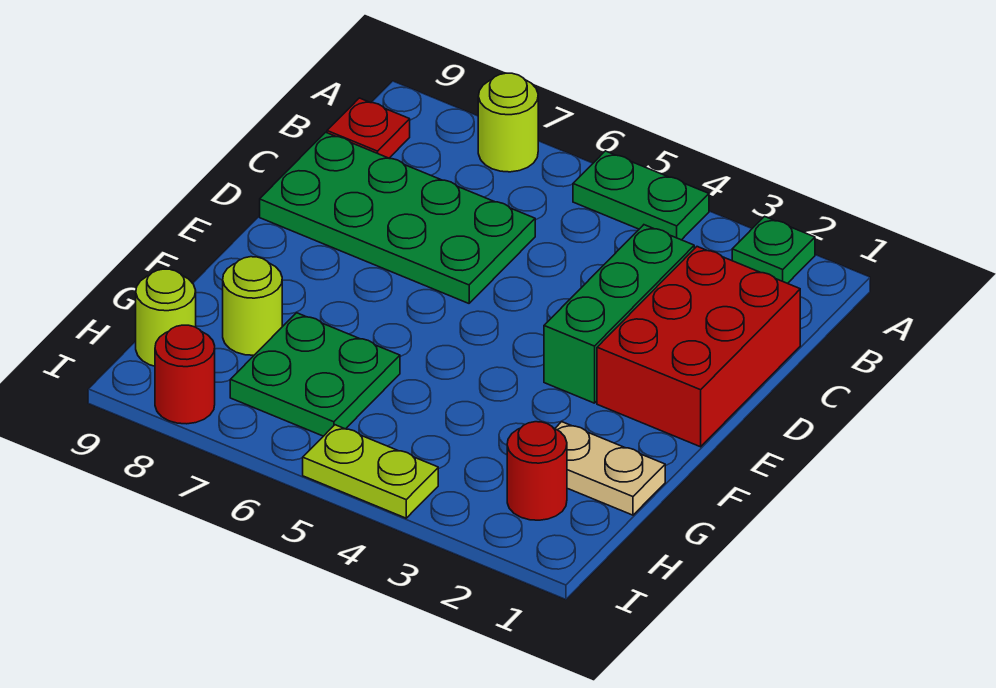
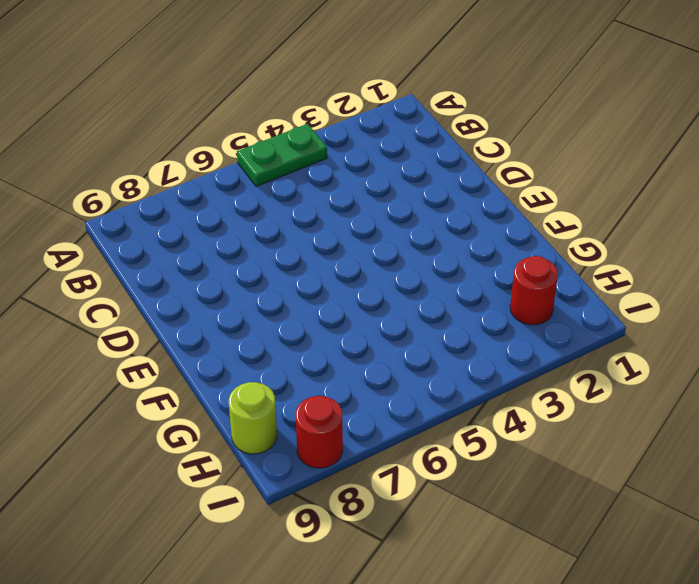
none -> green 1x1 plate [732,216,815,284]
none -> lime 1x1 round brick [478,73,538,172]
none -> red 1x1 plate [327,98,410,158]

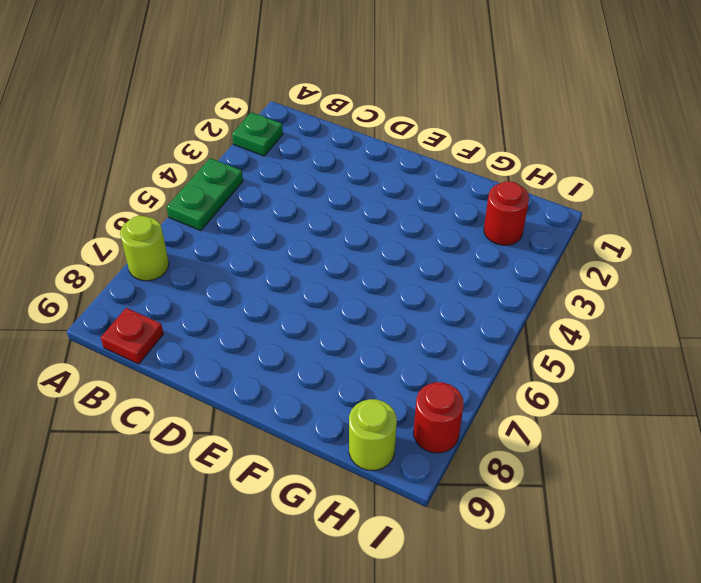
none -> red 2x3 brick [597,247,800,447]
none -> green 1x3 brick [544,225,694,403]
none -> green 2x4 plate [260,132,535,303]

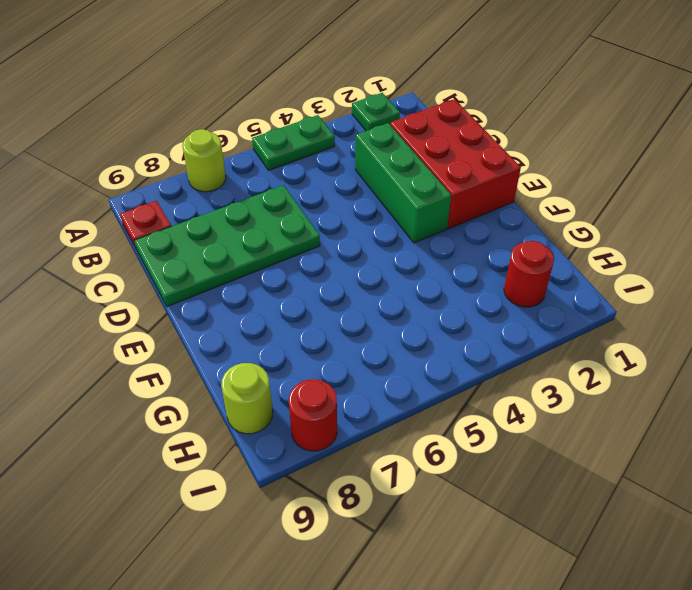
none -> tan 1x2 plate [555,422,665,515]
none -> green 2x2 plate [230,313,400,436]
none -> lime 1x1 round brick [223,257,282,355]

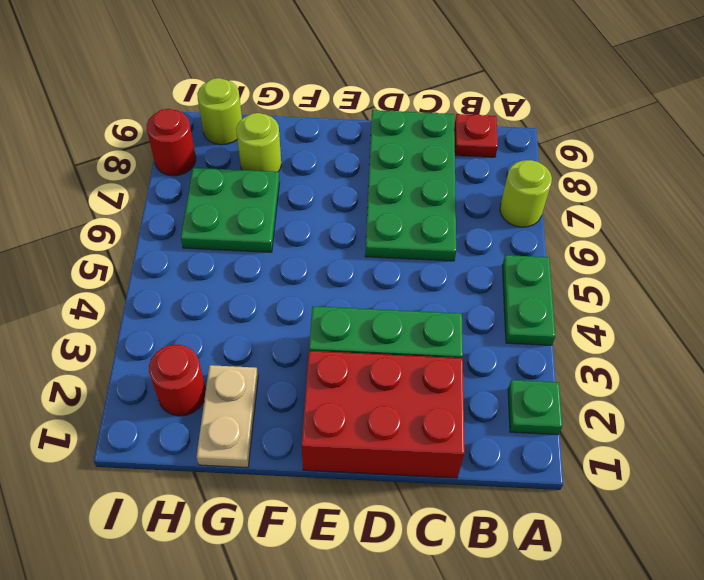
none -> lime 1x2 plate [303,425,438,518]

